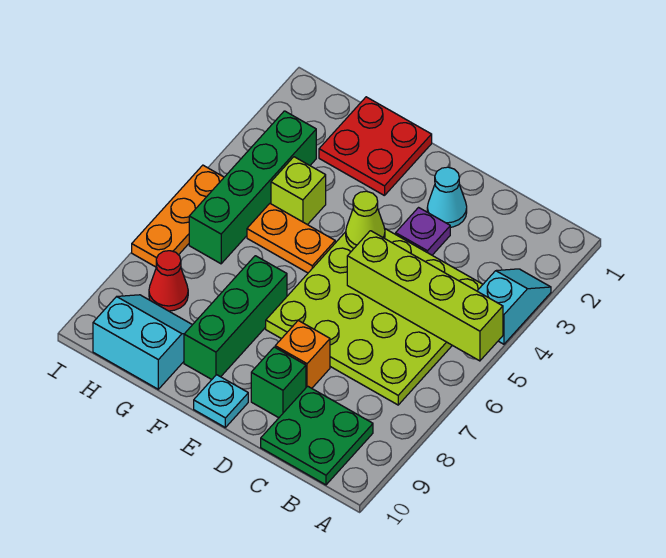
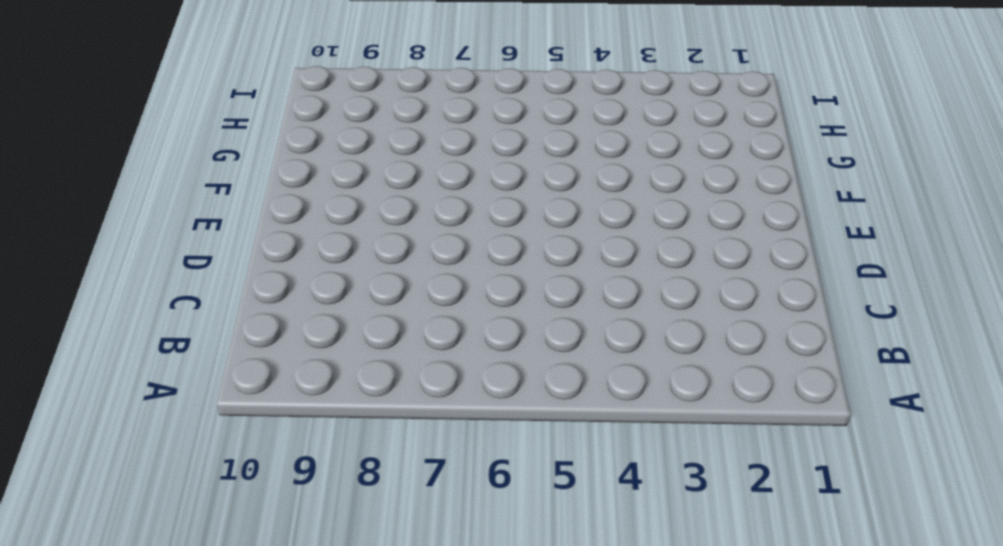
none -> cyan 1x2 slope [477,269,551,344]
none -> lime 4x4 plate [266,229,483,405]
none -> green 2x2 plate [261,386,373,485]

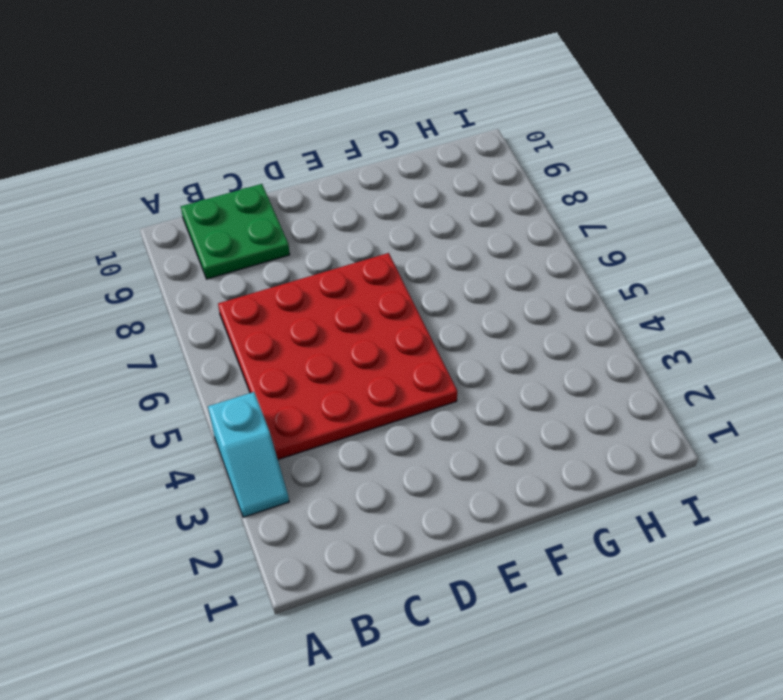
red 4x4 plate [218,253,457,460] -> lime 4x4 plate [266,229,483,405]
none -> cyan 1x1 cone [427,167,467,227]
none -> purple 1x1 plate [396,208,450,255]
none -> orange 1x1 brick [275,321,330,388]

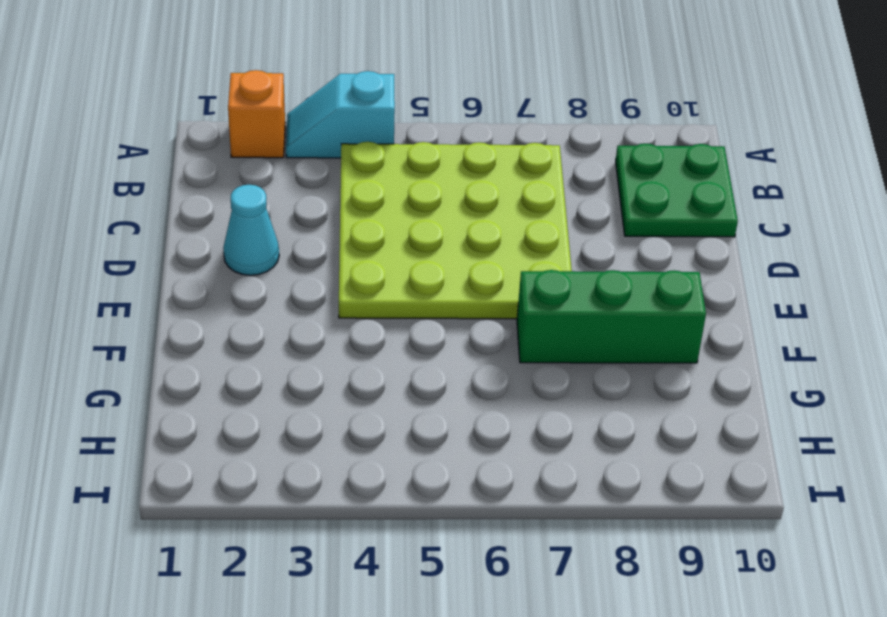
orange 1x1 brick [228,70,285,158] -> orange 1x1 brick moved to [275,321,330,388]
none -> purple 1x1 plate [396,208,450,255]
none -> green 1x1 brick [251,347,306,418]
none -> cyan 1x1 plate [194,375,248,427]

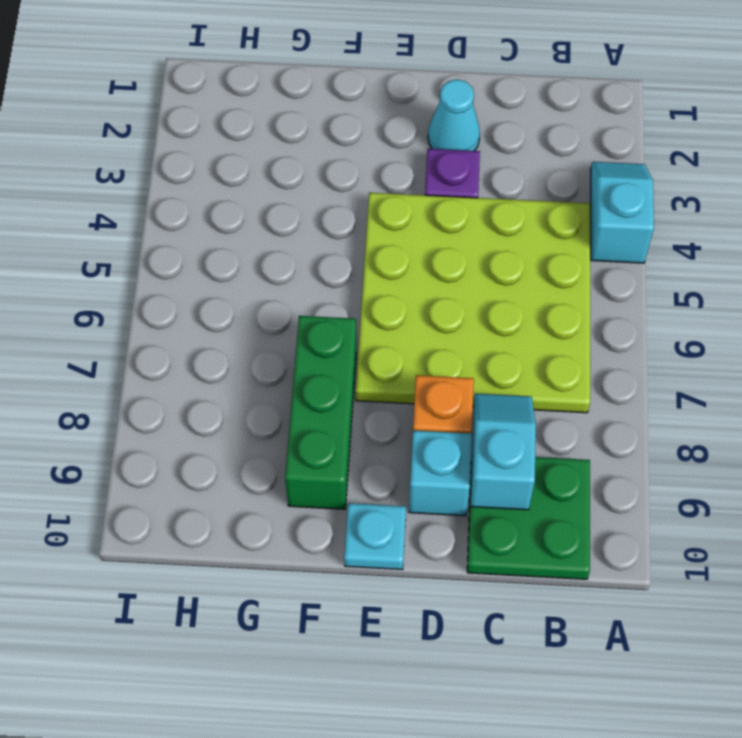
cyan 1x2 slope [470,393,536,510] -> none
cyan 1x1 brick [409,430,472,516] -> green 1x1 brick [251,347,306,418]
none -> red 2x2 plate [319,97,432,196]
none -> orange 1x2 plate [247,204,335,273]
none -> lime 1x1 brick [271,157,326,225]

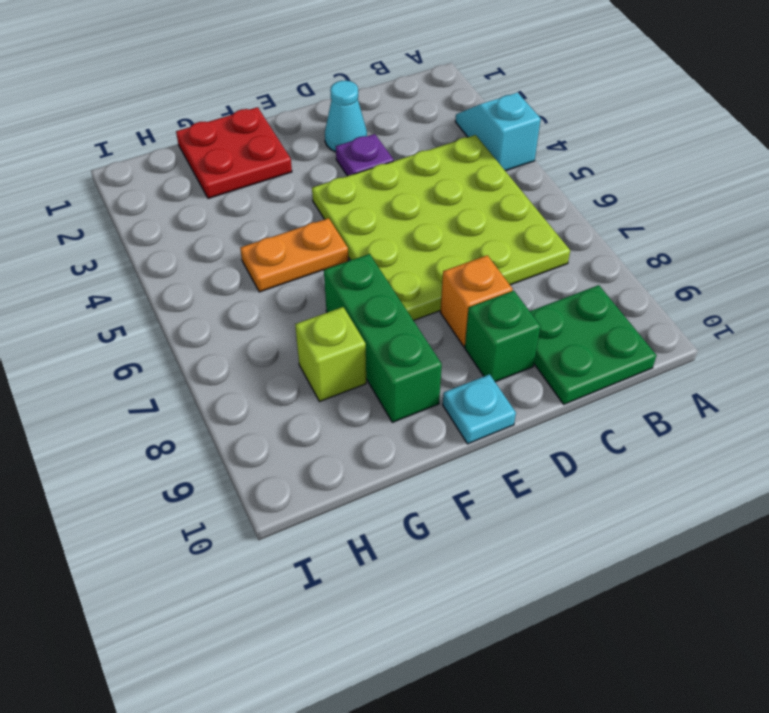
lime 1x1 brick [295,307,366,402] -> lime 1x1 brick moved to [271,157,326,225]
none -> cyan 2x2 slope [93,295,192,389]
none -> green 1x4 brick [189,111,316,264]
none -> red 1x1 cone [149,251,188,311]

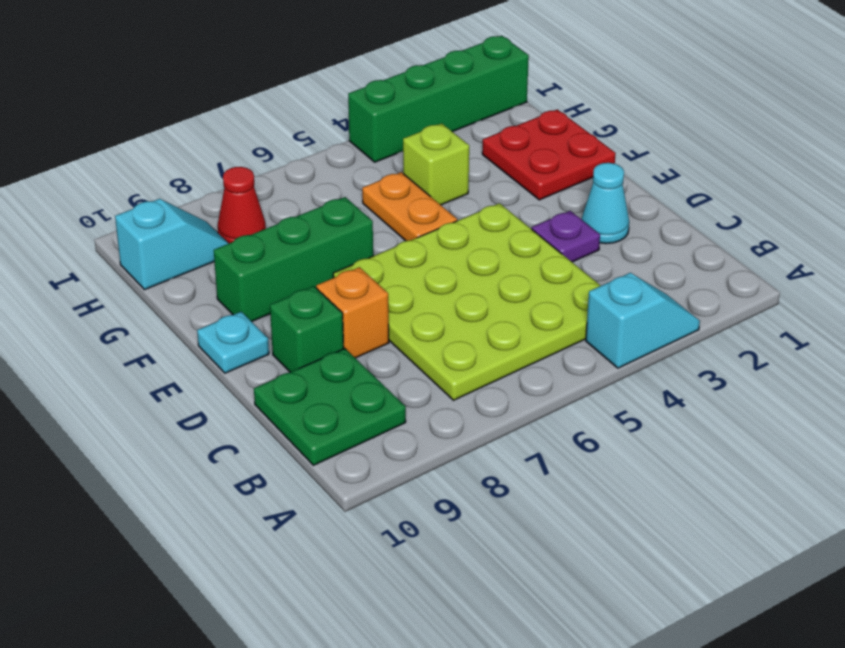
cyan 1x2 slope [115,199,229,290] -> cyan 2x2 slope [93,295,192,389]
green 1x4 brick [348,36,529,162] -> green 1x4 brick moved to [189,111,316,264]
none -> orange 1x3 plate [132,165,224,267]
none -> lime 1x4 brick [347,231,503,361]
none -> lime 1x1 cone [346,191,385,249]

